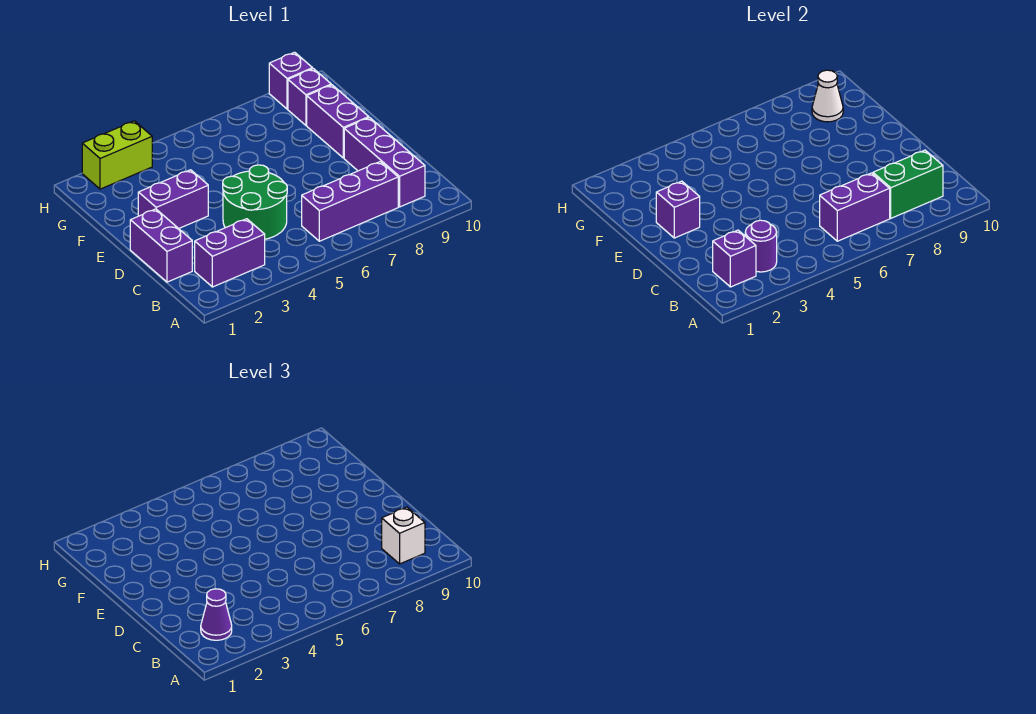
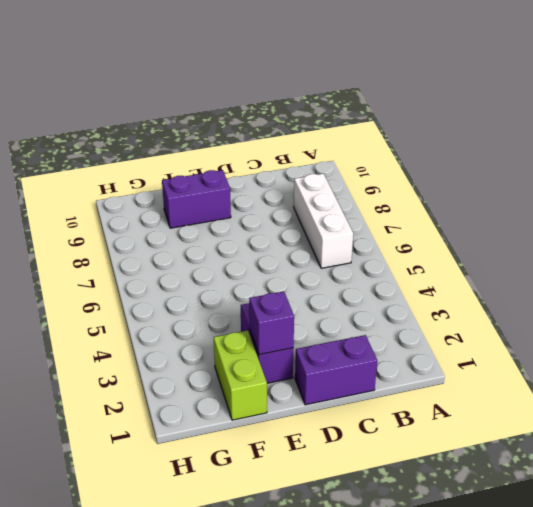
white 1x3 brick [294,174,353,268] -> purple 1x3 brick [302,162,398,241]
lime 1x2 brick [214,330,267,420] -> lime 1x2 brick moved to [82,121,152,189]
none -> purple 1x2 brick [195,219,265,287]
none -> purple 1x3 brick [344,118,425,207]
none -> green 2x2 round brick [223,165,287,239]

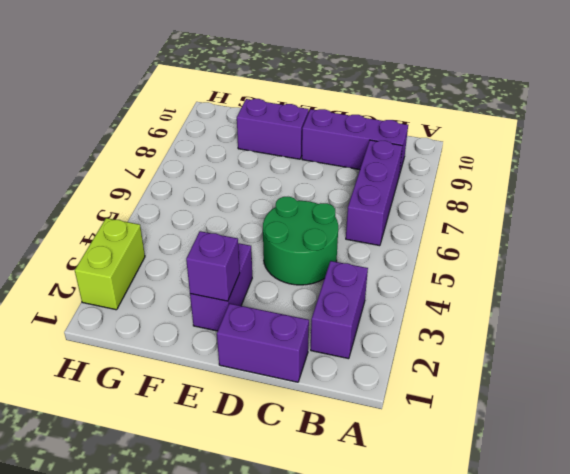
none -> purple 1x1 brick [288,69,331,125]
none -> purple 1x1 brick [269,52,313,109]
none -> purple 1x1 brick [713,230,756,287]

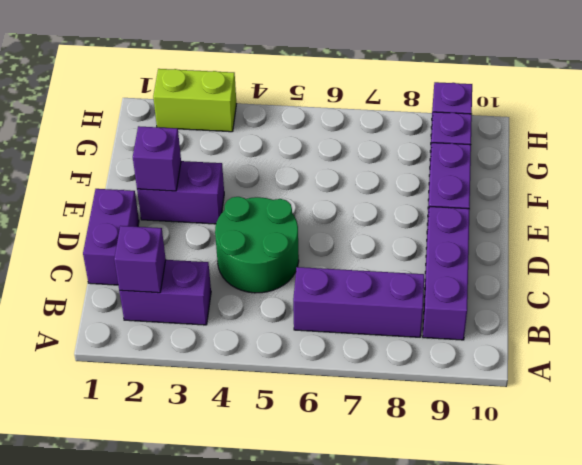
none -> purple 1x1 round brick [745,220,777,272]
none -> purple 1x2 brick [820,173,890,241]
none -> green 1x2 brick [873,150,943,218]

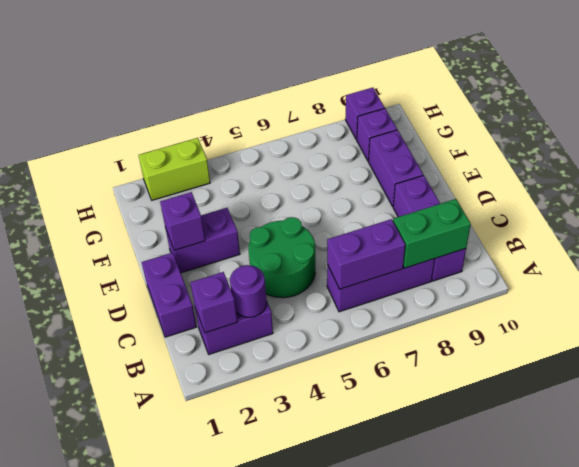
none -> white 1x1 cone [812,70,843,122]
none -> purple 1x1 cone [201,589,232,640]
none -> white 1x1 brick [382,507,425,564]

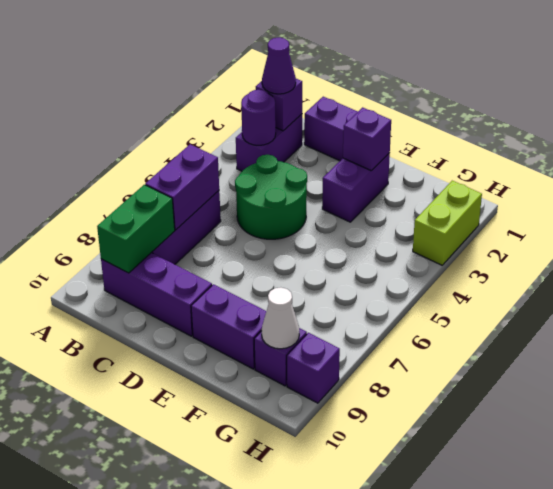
none -> white 1x1 brick [382,507,425,564]

